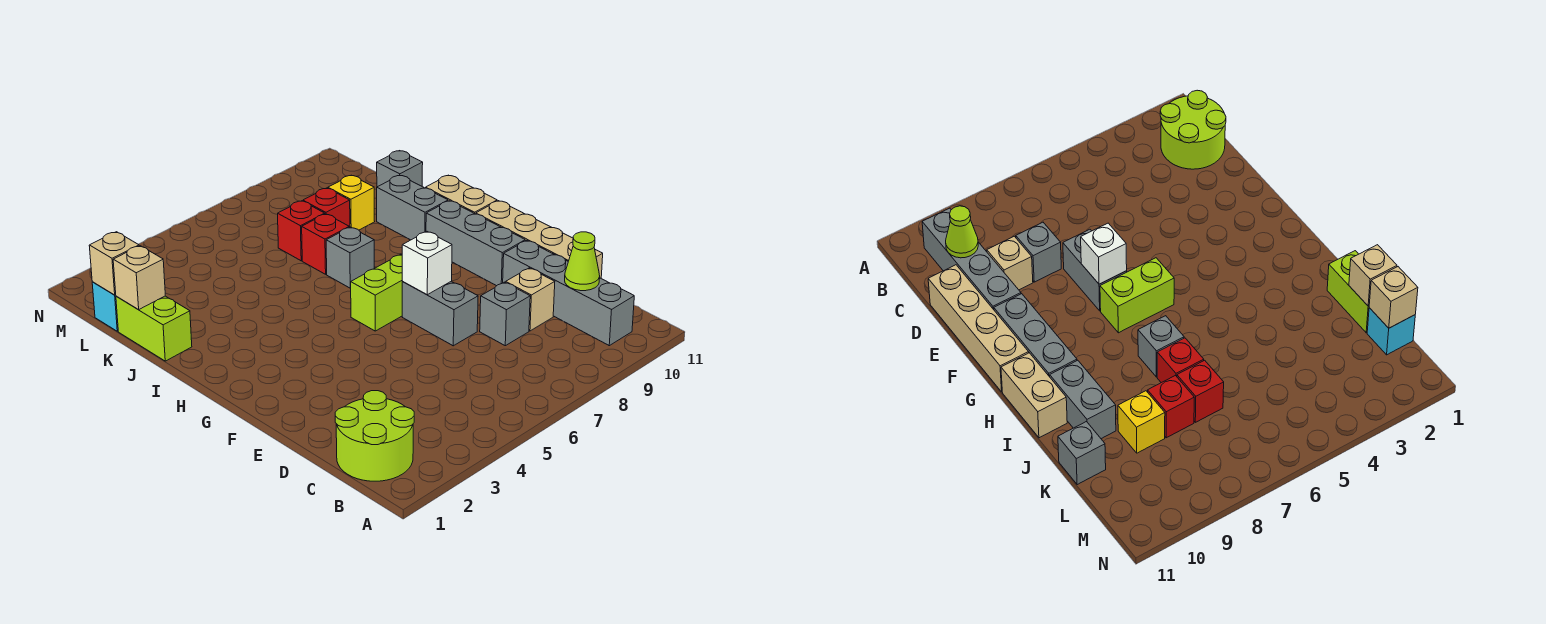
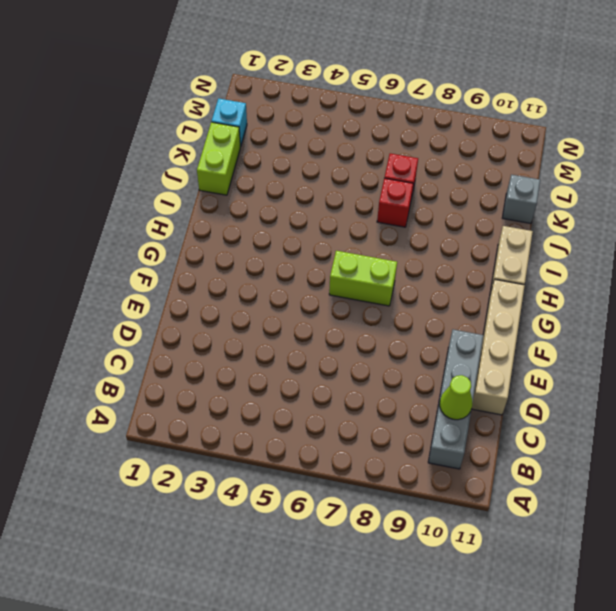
none -> lime 2x2 round brick [335,391,414,481]
none -> grey 1x1 brick [480,282,530,346]
none -> tan 1x1 brick [506,268,555,331]

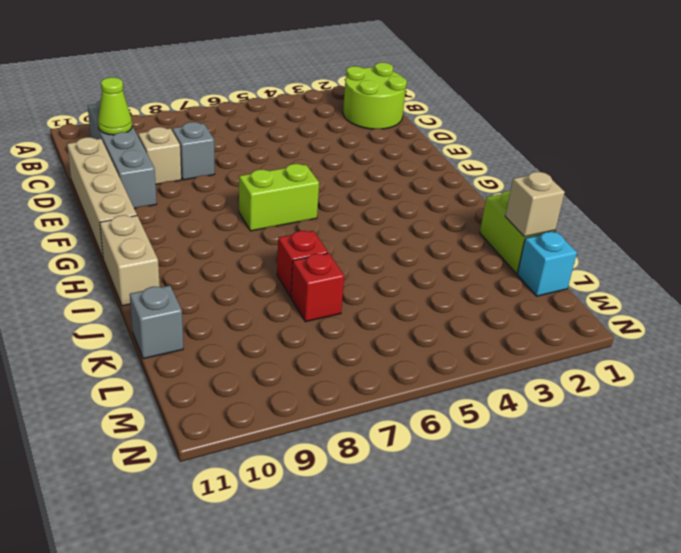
none -> grey 1x2 brick [402,281,478,346]
none -> grey 1x3 brick [426,201,525,286]
none -> grey 1x1 brick [326,227,374,288]

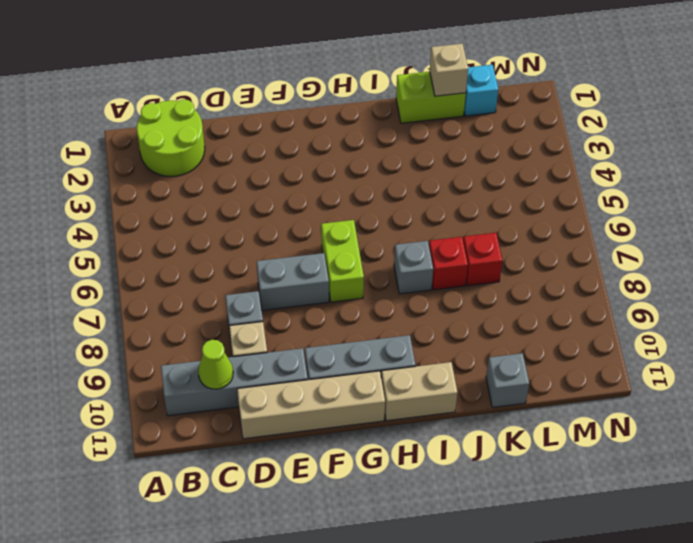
none -> grey 1x2 brick [377,175,448,240]
none -> red 1x1 brick [303,188,350,227]
none -> yellow 1x1 brick [328,175,375,230]

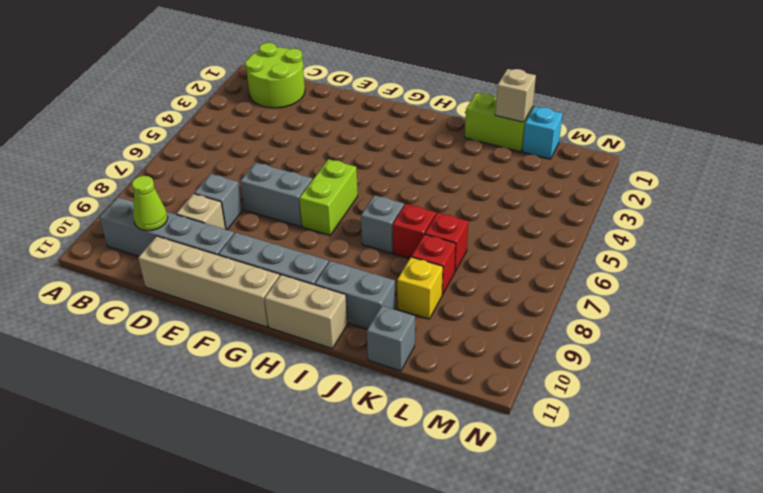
none -> white 1x1 brick [402,232,452,295]
none -> tan 1x1 brick [89,232,139,295]

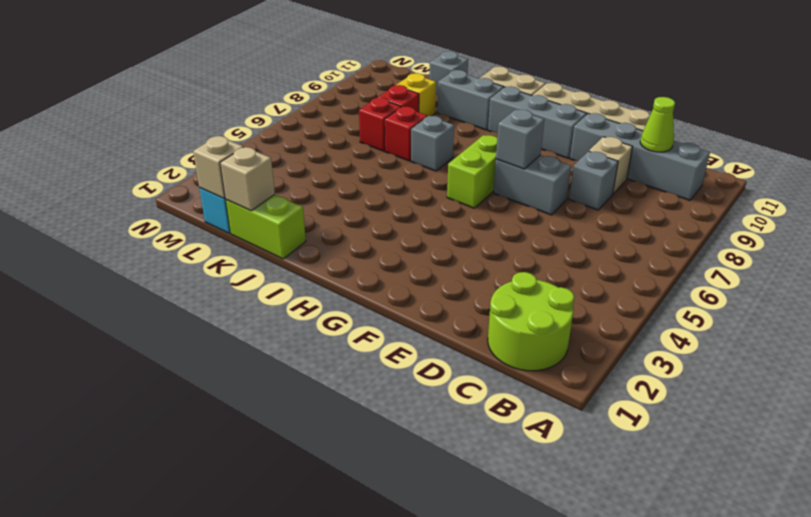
grey 1x1 brick [496,109,544,169] -> white 1x1 brick [402,232,452,295]

